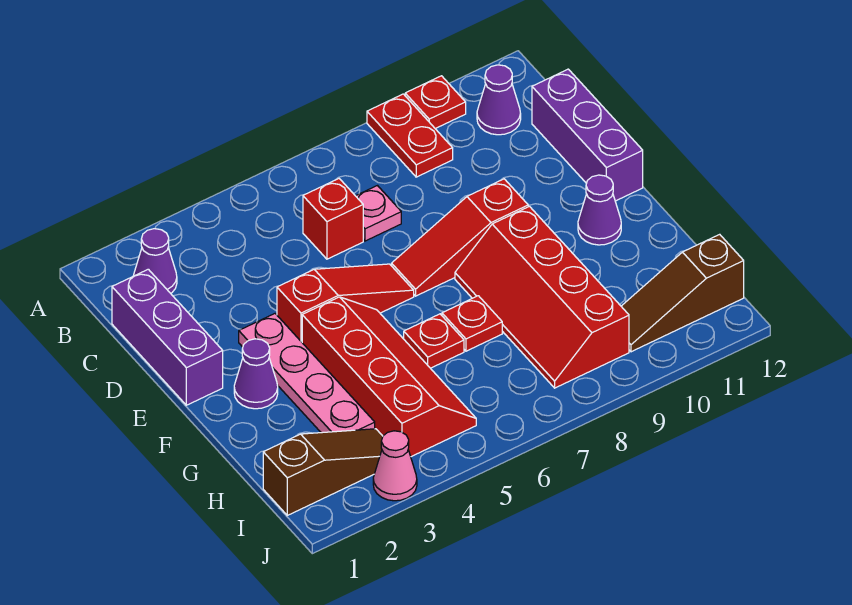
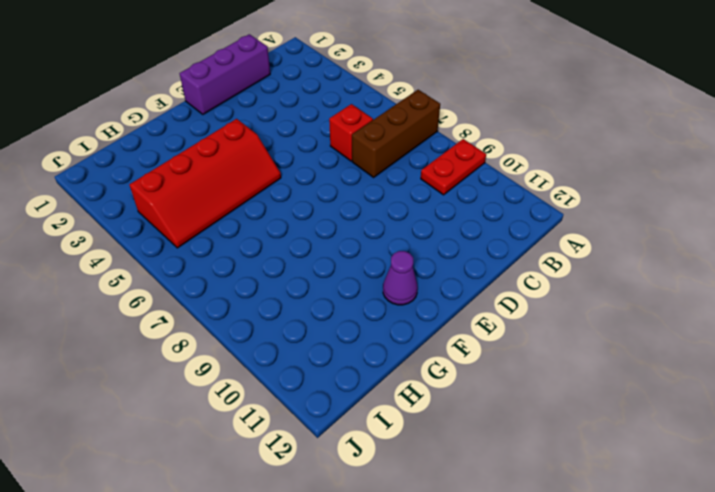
brown 1x3 brick [352,90,440,177] -> pink 1x1 plate [356,186,401,241]
none -> red 1x1 plate [405,76,466,129]
none -> purple 1x1 cone [133,229,177,293]
none -> purple 1x1 cone [477,65,521,135]

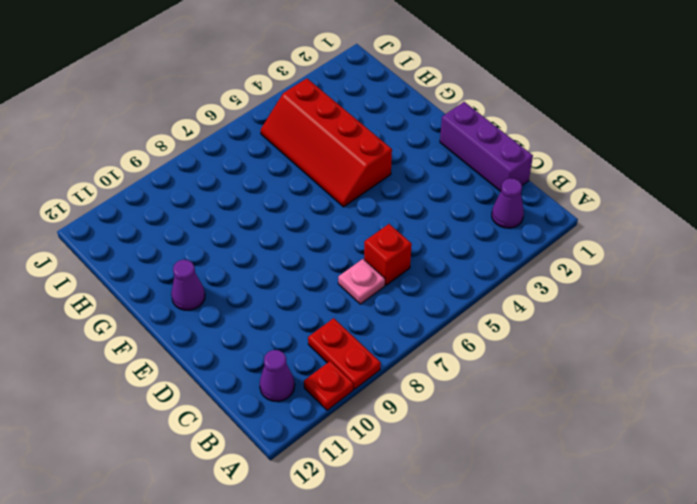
none -> purple 1x3 brick [532,69,643,201]
none -> pink 1x4 plate [239,314,375,433]
none -> red 1x3 slope [277,264,414,342]

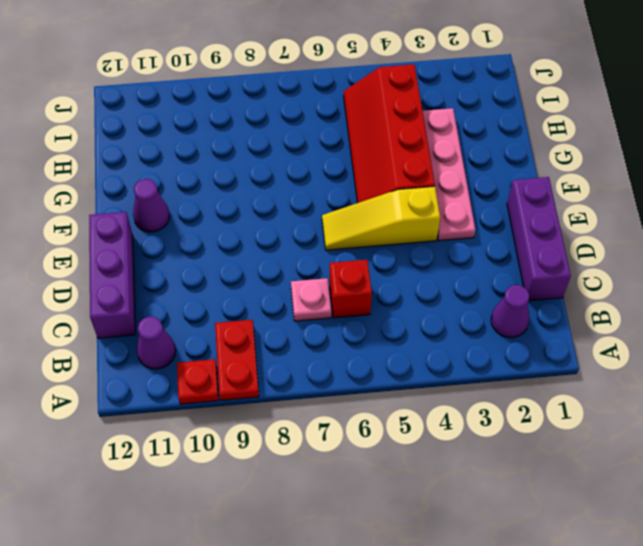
yellow 1x3 slope [322,186,440,250] -> red 1x3 slope [277,264,414,342]
none -> red 1x3 slope [392,179,528,296]
none -> purple 1x1 cone [234,339,278,409]
none -> red 2x4 slope [455,206,629,388]

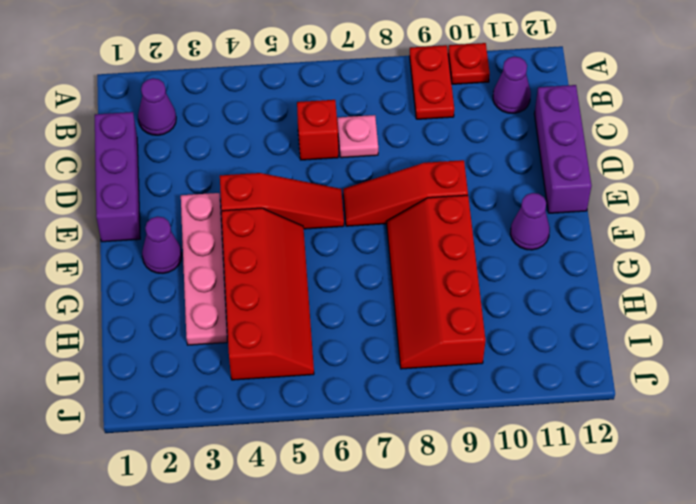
none -> red 1x1 plate [404,314,464,368]
none -> red 1x1 plate [442,296,502,351]
none -> brown 1x3 slope [263,429,383,515]

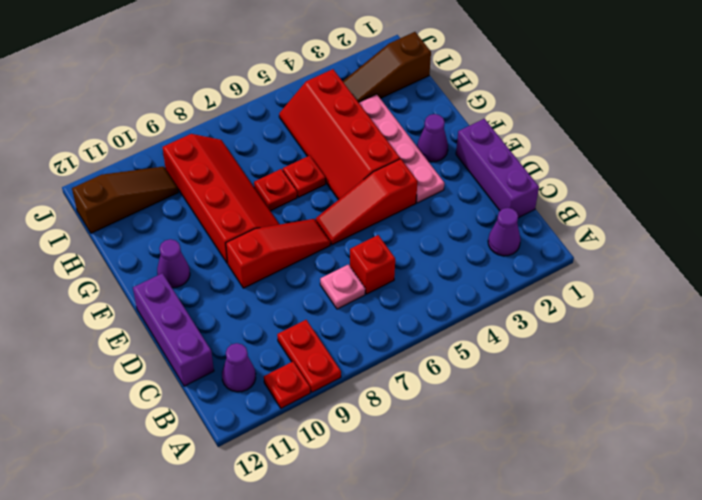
none -> pink 1x1 cone [373,431,417,501]

